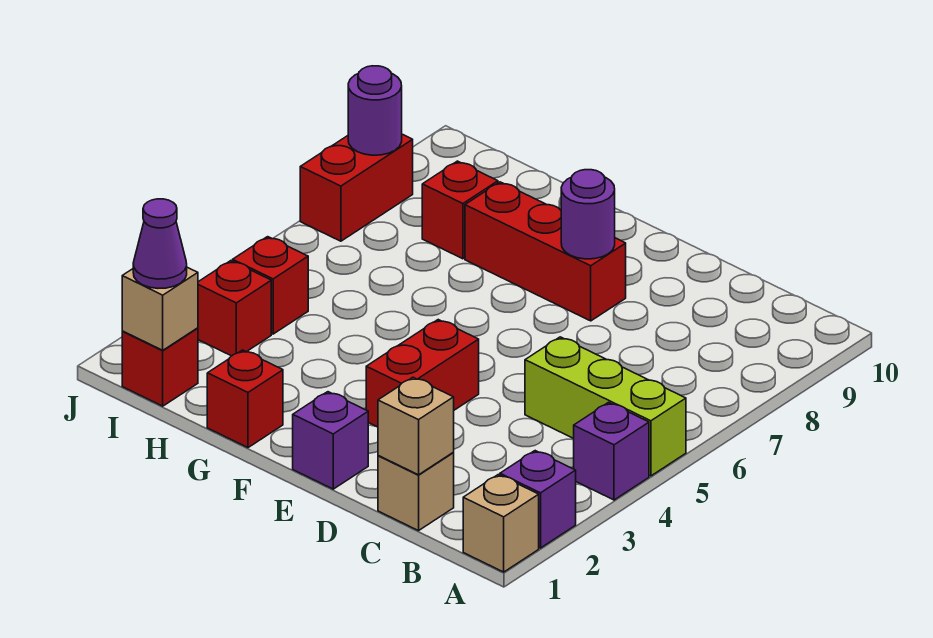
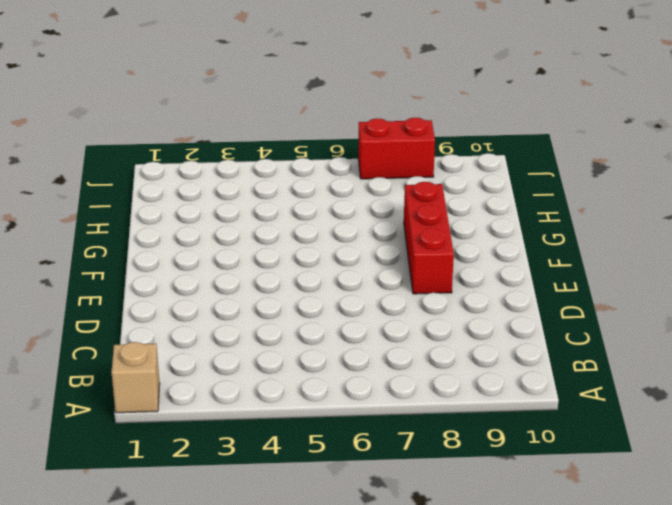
none -> purple 1x1 brick [500,451,576,548]
none -> purple 1x1 brick [574,402,649,500]
none -> lime 1x3 brick [525,337,686,476]

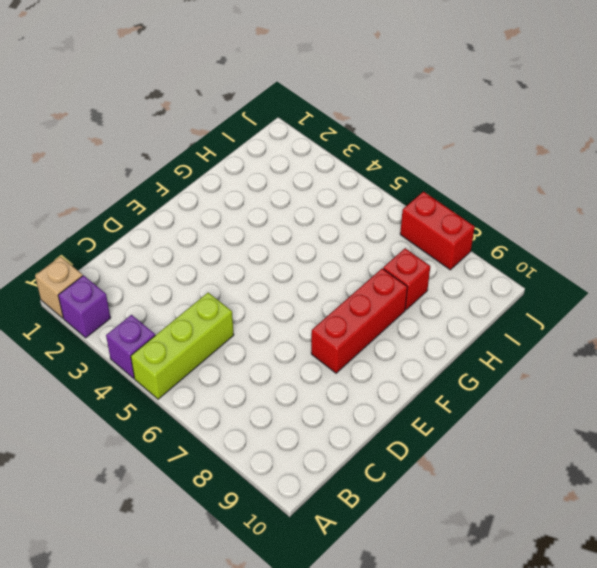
none -> tan 1x1 brick [378,453,454,531]
none -> purple 1x1 brick [293,392,368,489]
none -> red 1x2 brick [366,320,479,427]

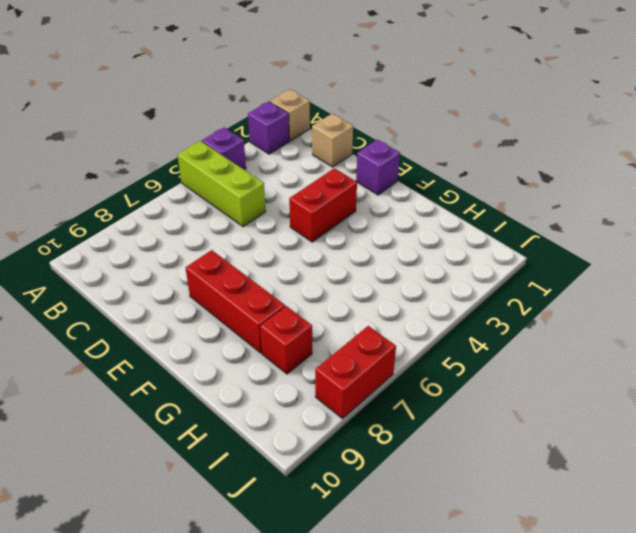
none -> red 1x1 brick [207,350,283,448]
none -> red 1x1 brick [122,328,198,406]
none -> red 1x1 brick [198,261,271,356]

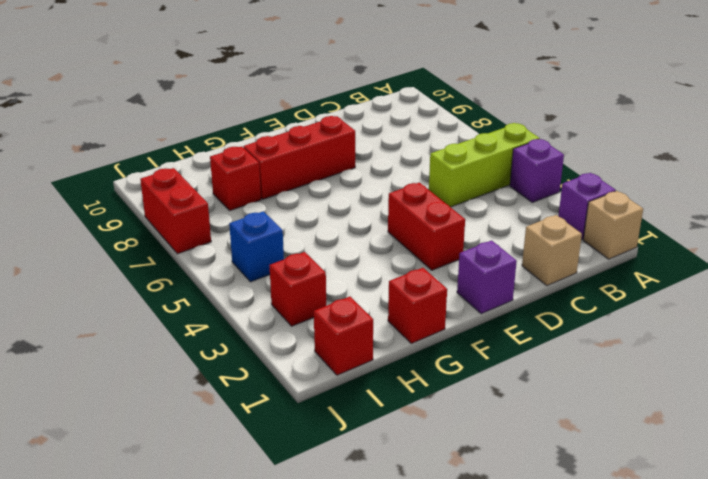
blue 1x1 brick [229,211,284,282] -> none
none -> red 1x1 brick [233,237,308,334]
none -> tan 1x1 brick [378,377,454,475]
none -> purple 1x1 round brick [561,170,615,259]

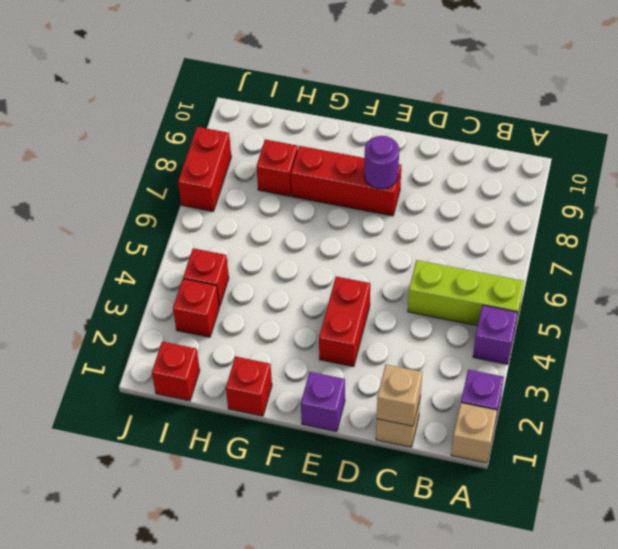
none -> tan 1x1 brick [122,267,198,350]
none -> purple 1x1 round brick [348,66,402,155]
none -> purple 1x1 cone [133,199,187,288]

